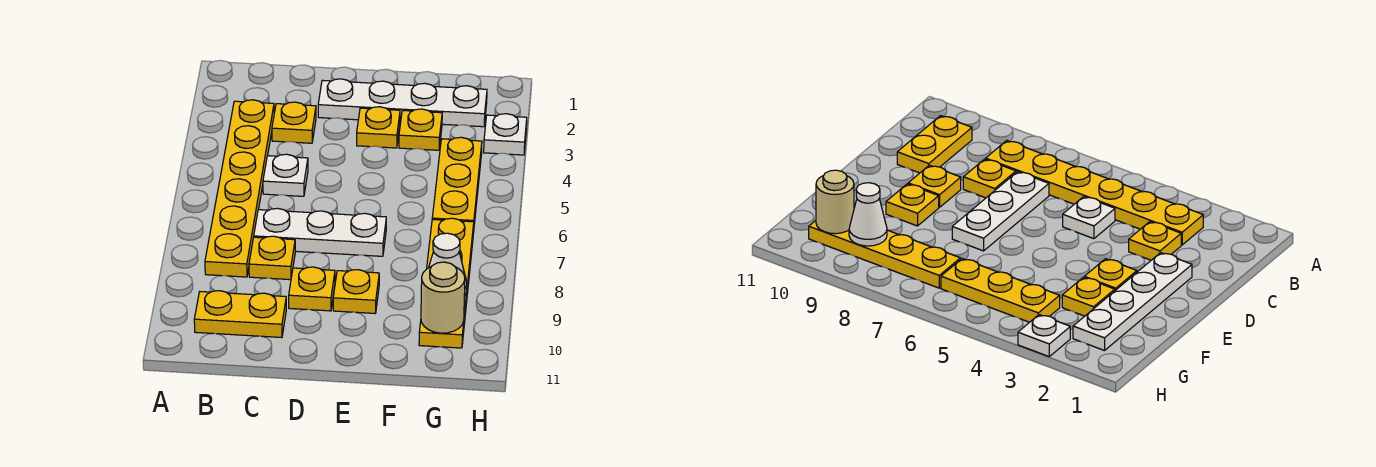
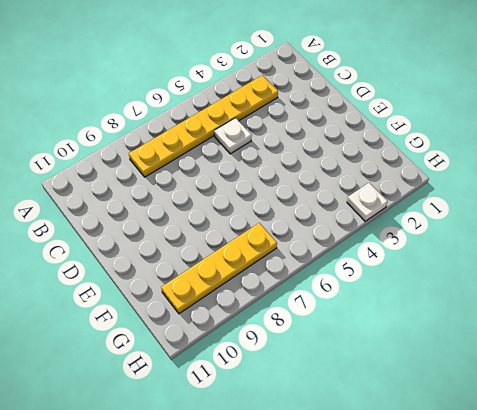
none -> yellow 1x2 plate [194,291,286,338]
none -> yellow 1x1 plate [272,102,316,143]
none -> white 1x3 plate [254,208,386,256]

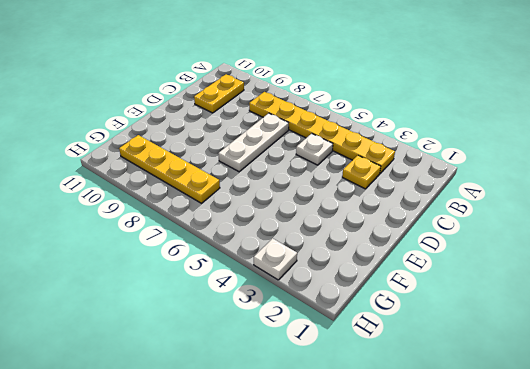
none -> yellow 1x1 plate [249,236,295,280]
none -> white 1x4 plate [318,79,487,127]
none -> yellow 1x1 plate [289,267,335,311]

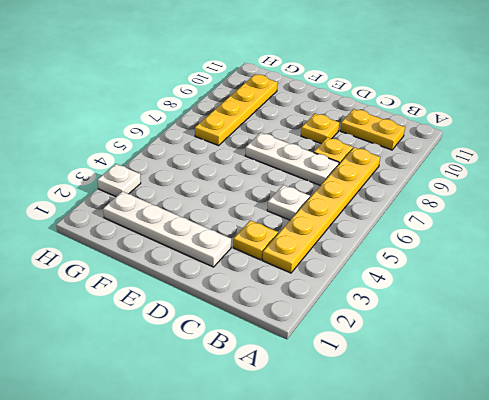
none -> yellow 1x1 plate [357,107,400,148]
none -> yellow 1x1 plate [333,270,379,313]
none -> yellow 1x1 plate [399,109,442,150]

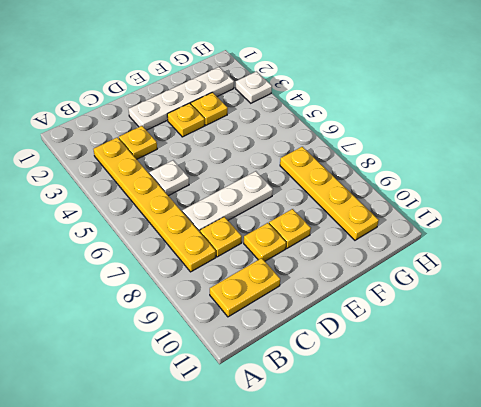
none -> yellow 1x3 plate [432,137,482,233]
none -> white 1x1 cone [429,233,467,296]
none -> tan 1x1 round brick [421,262,465,333]

